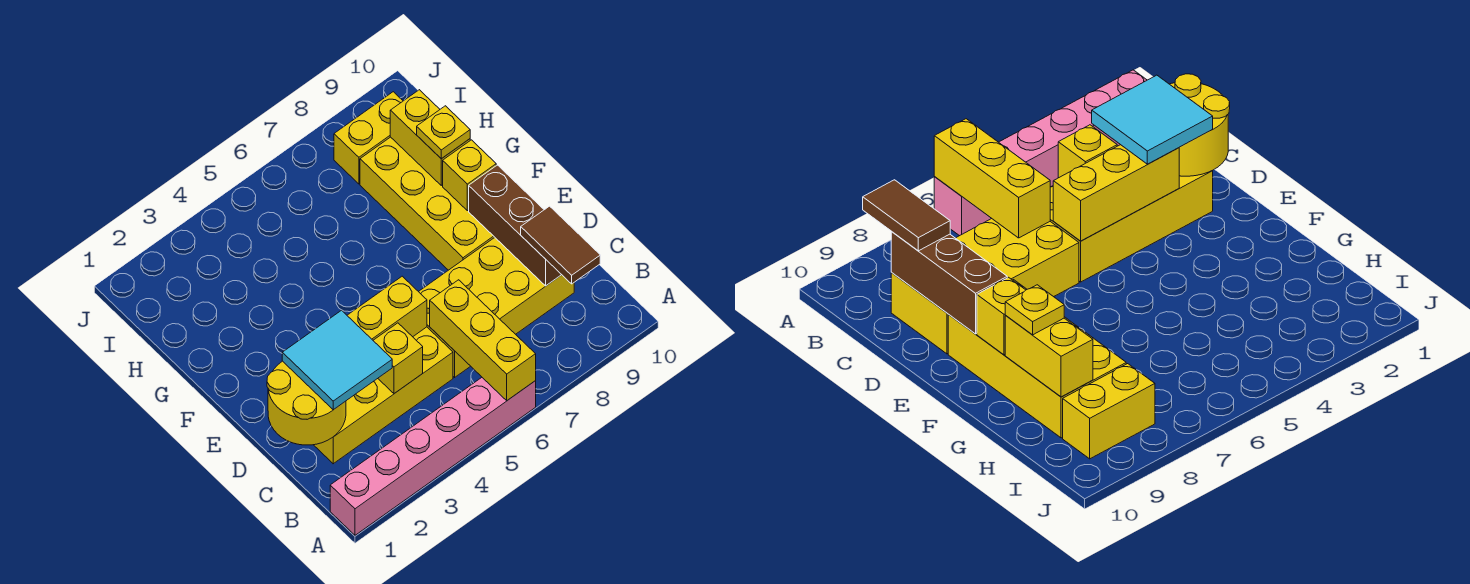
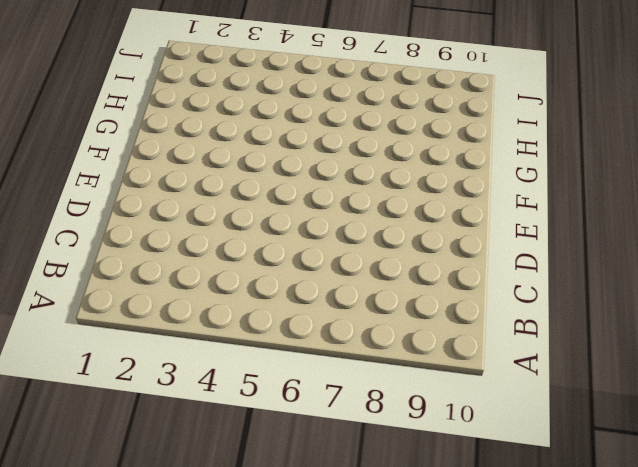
none -> pink 1x6 brick [330,378,536,535]
none -> yellow 2x4 brick [314,327,453,464]
none -> yellow 2x4 brick [419,238,574,377]

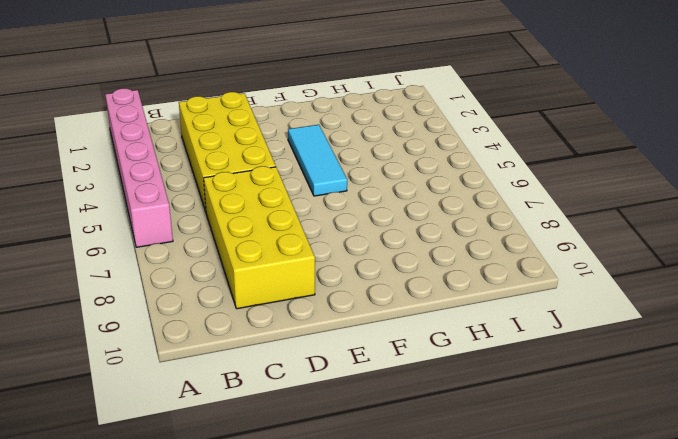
cyan 1x3 tile [288,125,347,196] -> none
none -> yellow 2x4 brick [360,137,495,270]
none -> yellow 1x2 brick [334,92,403,184]
none -> yellow 1x3 brick [430,280,536,400]

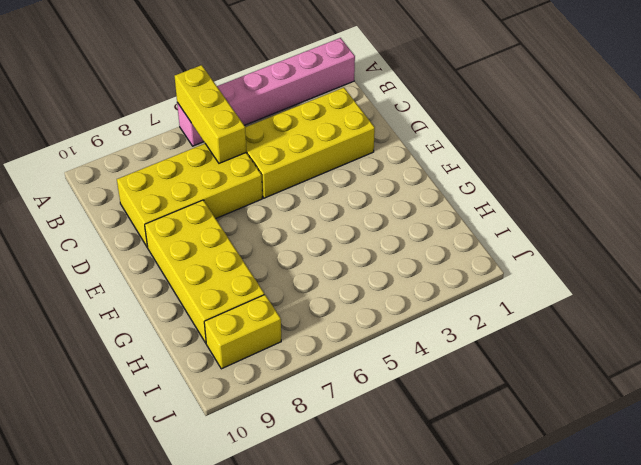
none -> yellow 2x2 round brick [267,361,346,445]
none -> yellow 1x1 brick [373,323,423,394]
none -> brown 1x3 brick [469,165,561,286]

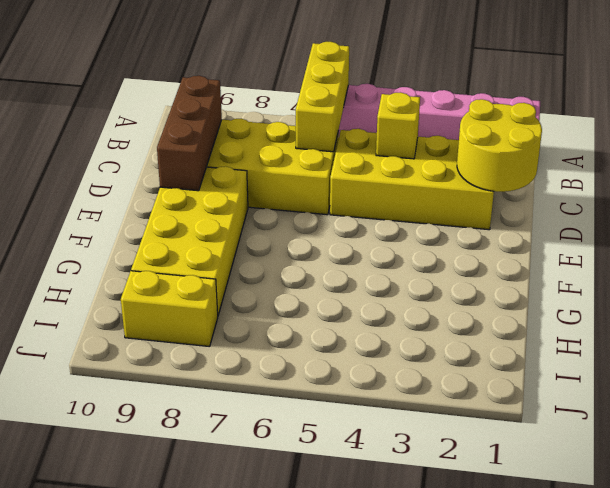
none -> yellow 1x3 brick [347,276,427,340]
none -> yellow 1x1 brick [443,140,496,211]
none -> yellow 1x2 brick [390,90,470,185]

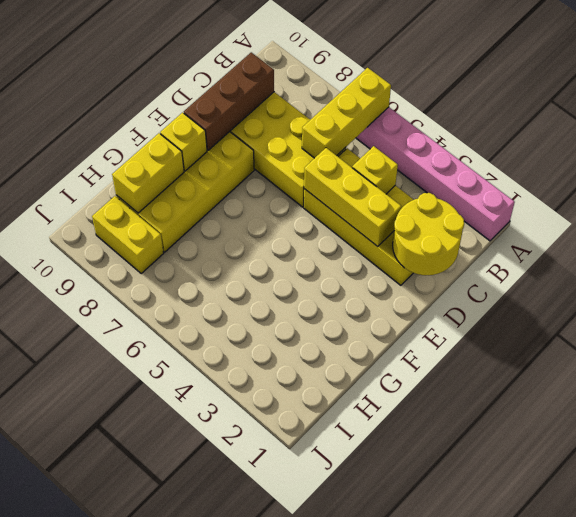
none -> brown 1x2 tile [521,206,600,284]
none -> cyan 2x2 tile [282,310,392,410]
none -> yellow 1x1 plate [417,106,470,159]

